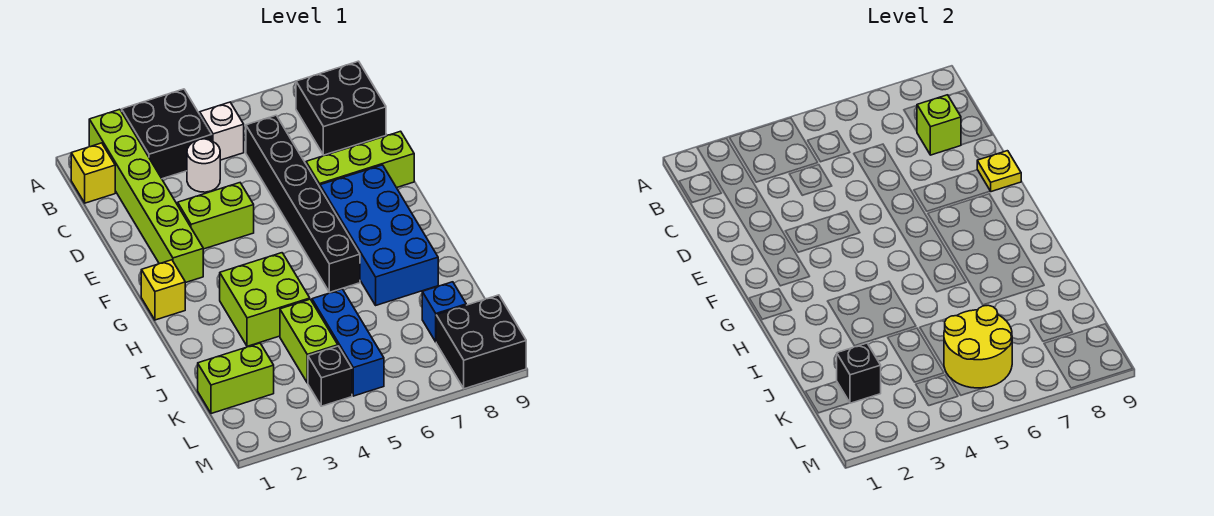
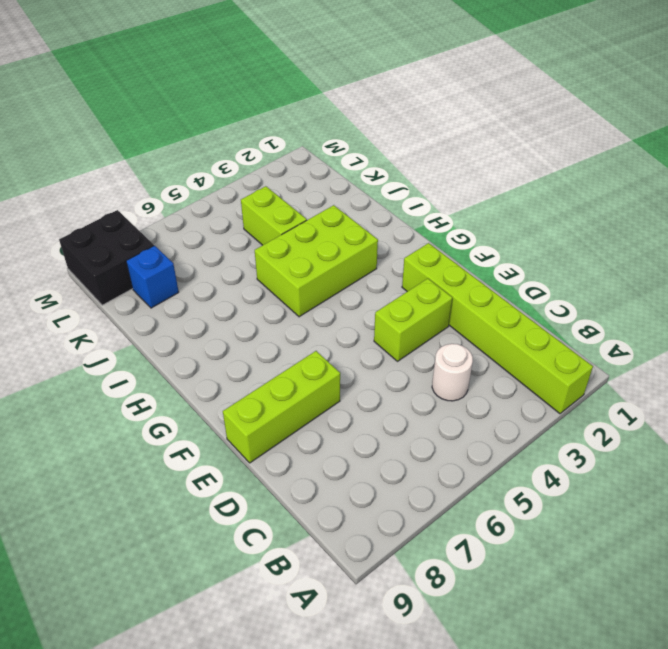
lime 2x3 brick [255,205,378,317] -> lime 2x2 brick [220,253,310,346]
none -> black 2x2 brick [122,89,212,179]
none -> yellow 1x1 brick [71,143,115,203]
none -> white 1x1 brick [200,102,244,160]

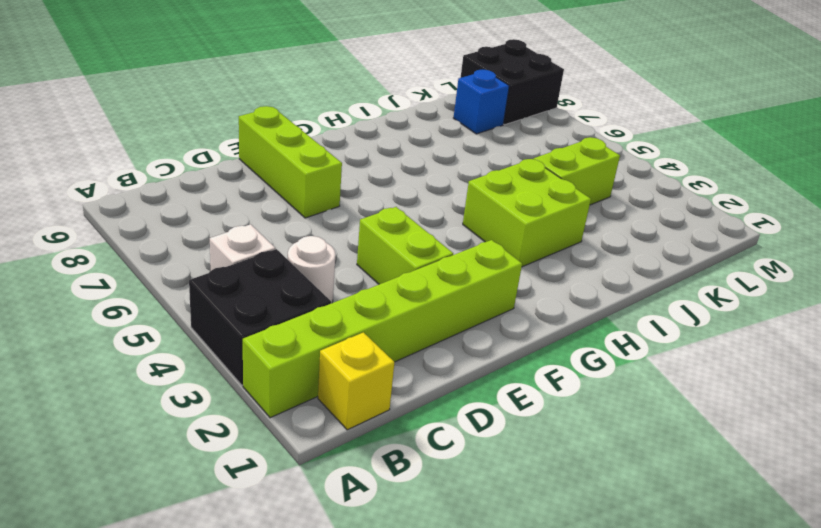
none -> black 2x2 brick [296,61,386,155]
none -> black 1x6 brick [246,115,360,292]
none -> blue 2x4 brick [320,165,438,305]

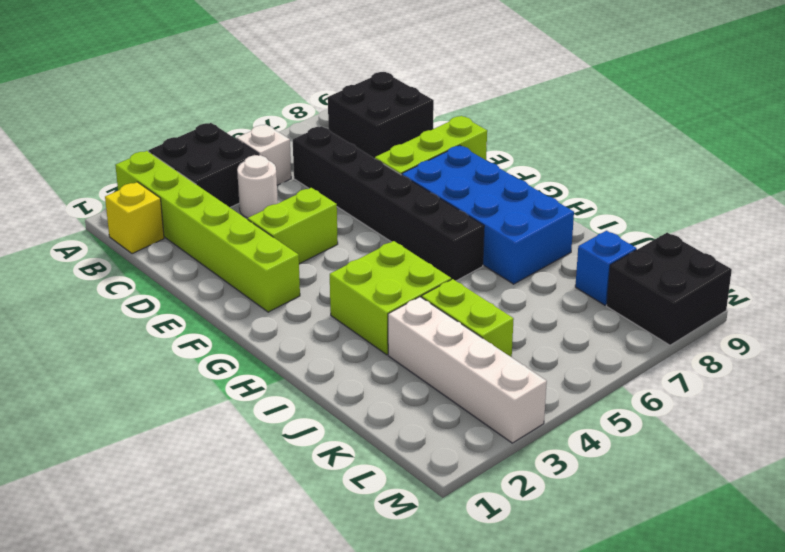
white 1x4 brick [388,297,547,443] -> none
none -> yellow 1x1 brick [141,260,185,320]
none -> blue 1x3 brick [312,289,384,396]
none -> lime 1x2 brick [198,343,274,414]

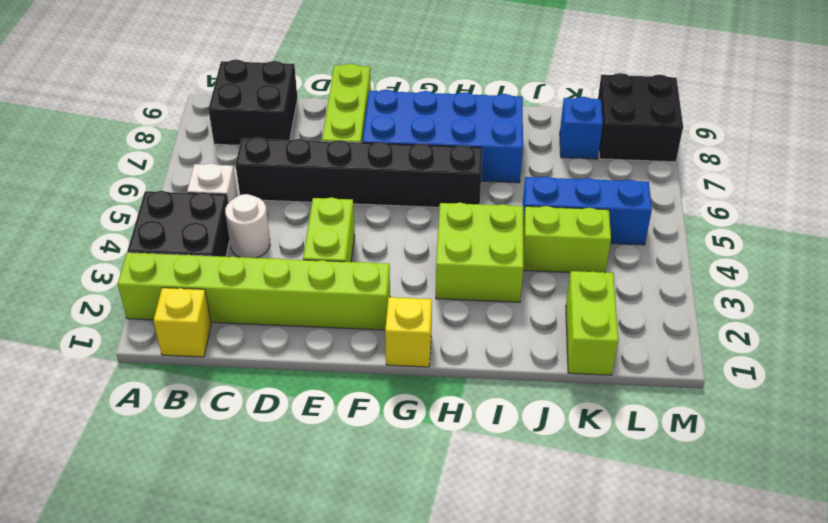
none -> black 1x1 brick [308,346,352,406]
none -> lime 1x1 brick [917,95,961,155]
none -> yellow 1x1 plate [977,151,1021,192]

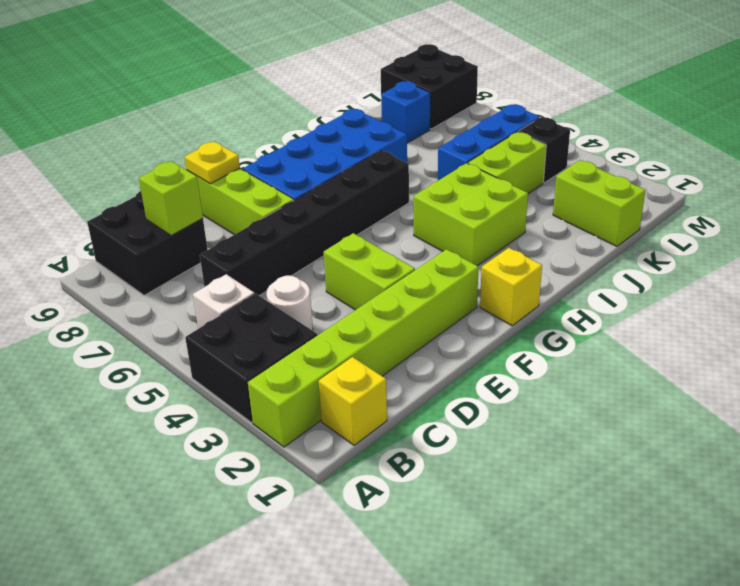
none -> black 1x1 brick [837,343,881,403]
none -> yellow 2x2 round brick [944,305,1012,388]

